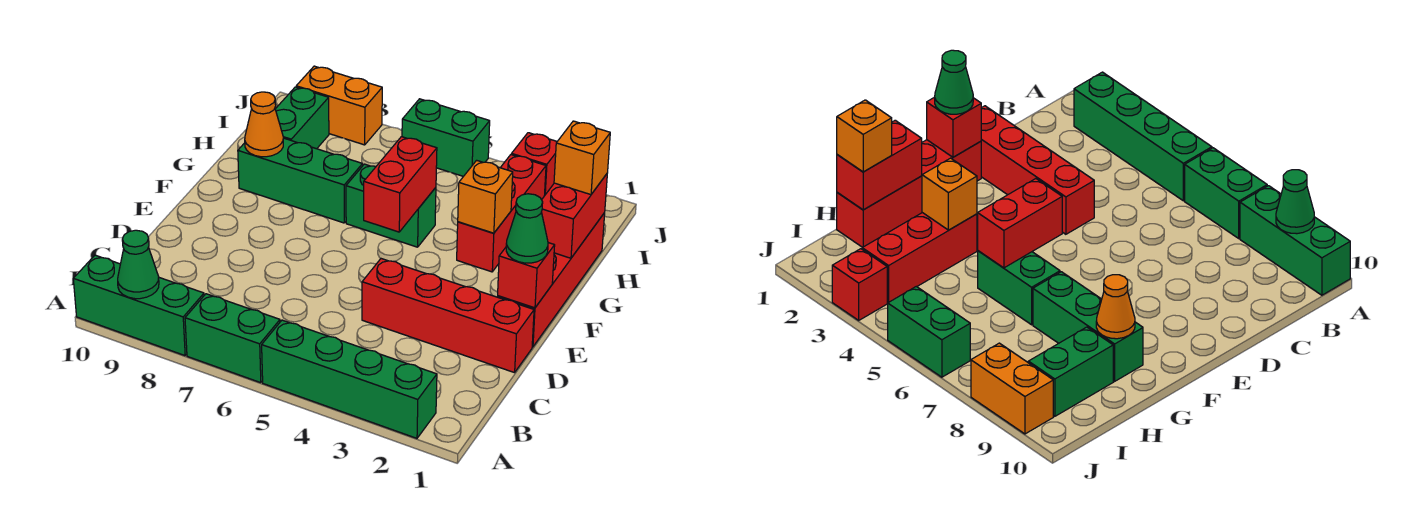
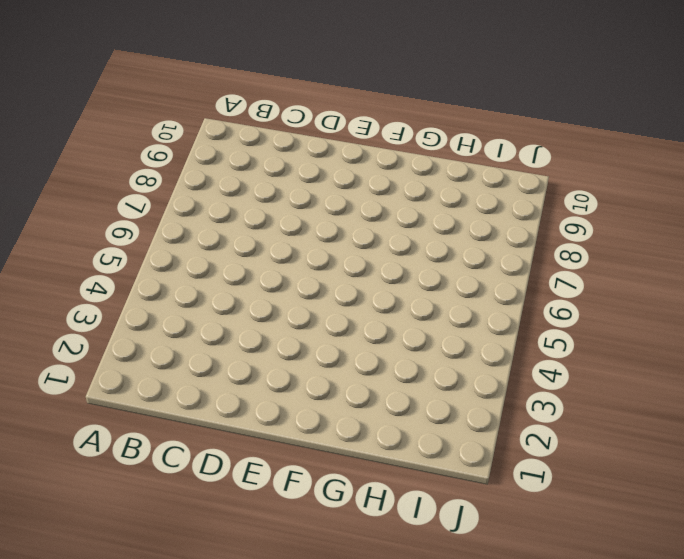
none -> green 1x4 brick [262,320,437,438]
none -> green 1x2 brick [185,294,280,383]
none -> green 1x3 brick [73,255,204,356]

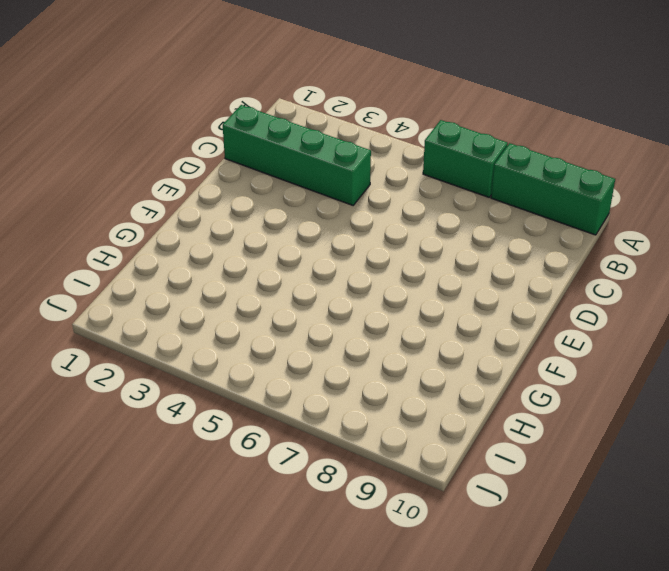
green 1x4 brick [223,105,371,205] -> green 1x4 brick moved to [262,320,437,438]
none -> red 1x4 brick [362,259,534,373]
none -> red 1x4 brick [498,213,605,347]
none -> red 1x3 brick [457,155,546,272]

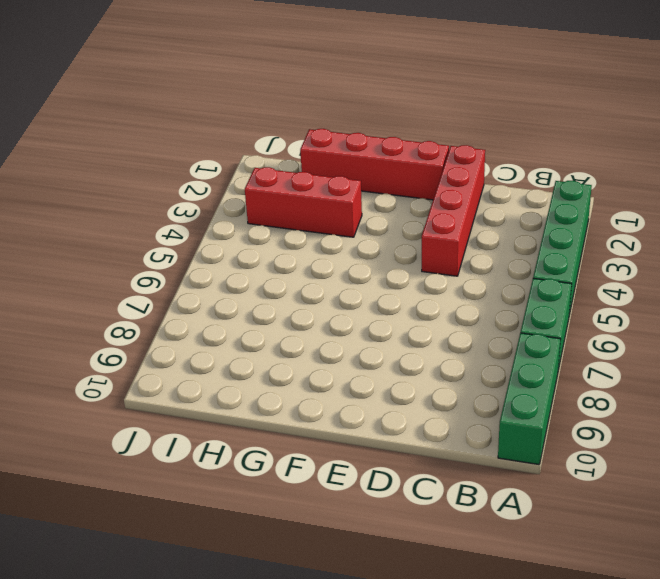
none -> green 1x2 brick [346,164,436,247]
none -> green 1x3 brick [238,138,363,223]
none -> green 1x2 brick [275,87,329,149]

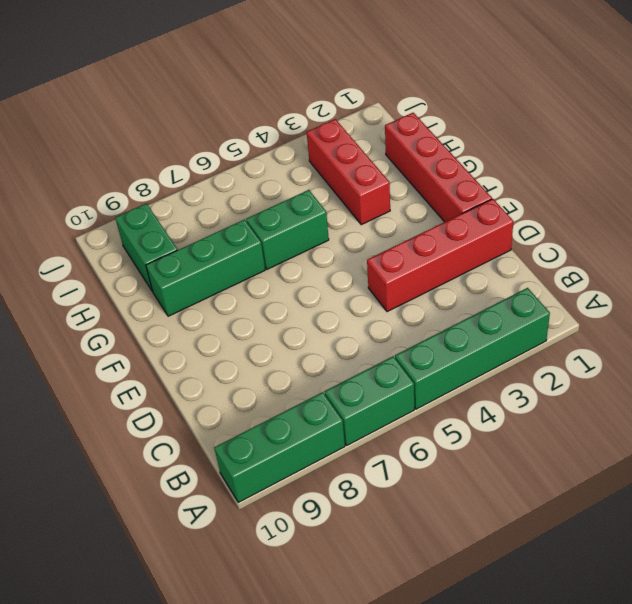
none -> red 1x1 brick [511,133,557,196]
none -> green 1x2 brick [402,99,490,176]
none -> orange 1x2 brick [296,66,382,145]

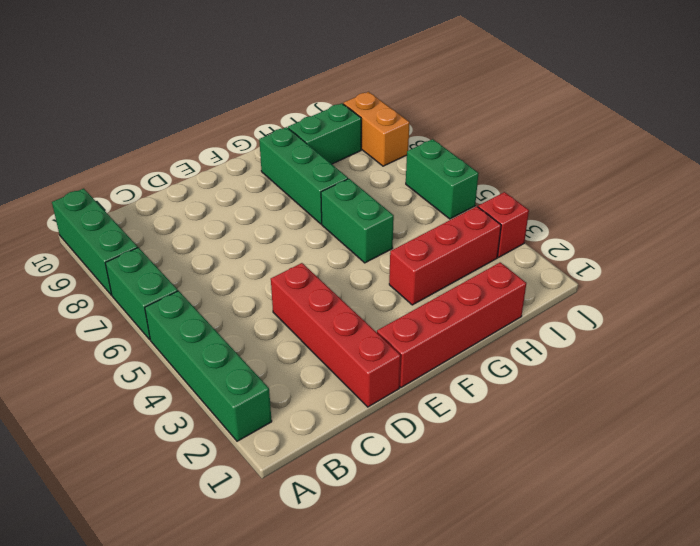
none -> green 1x1 cone [118,230,159,299]
none -> red 1x1 brick [498,243,555,308]
none -> red 1x2 brick [364,137,437,232]

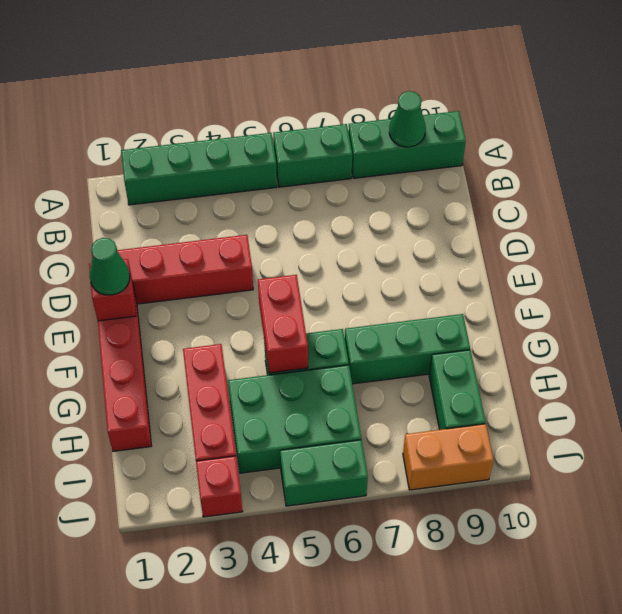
green 2x3 brick [228,365,361,473] -> none
none -> red 1x2 brick [542,174,607,258]
none -> orange 1x1 brick [458,160,513,233]
none -> orange 1x1 cone [245,92,283,157]

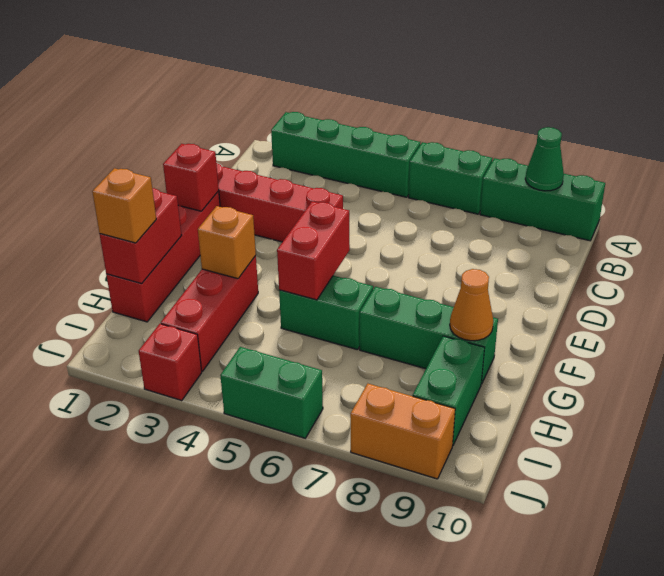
none -> green 1x1 cone [506,194,548,263]

